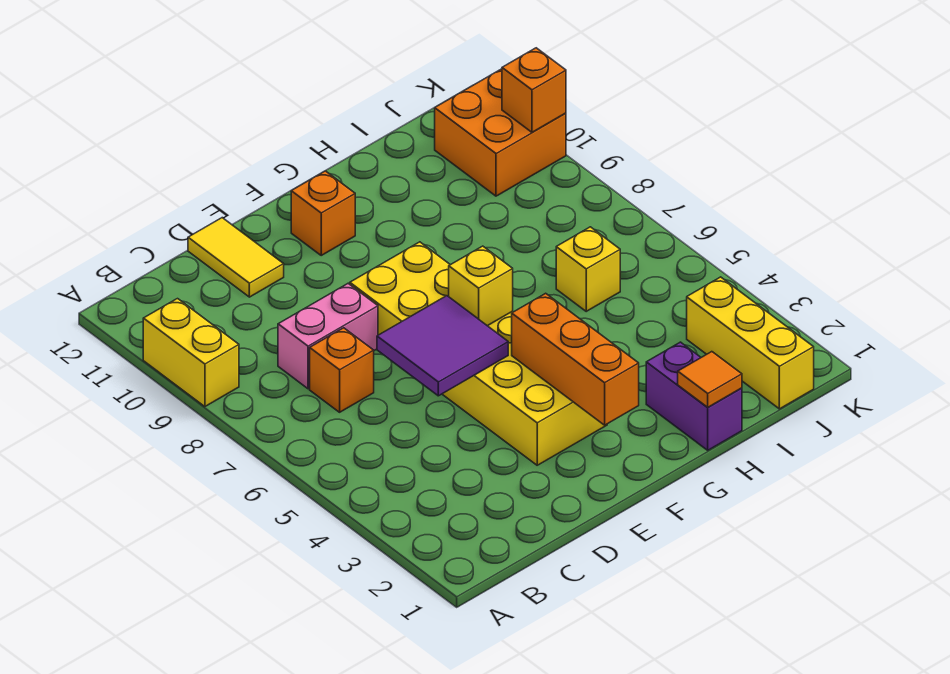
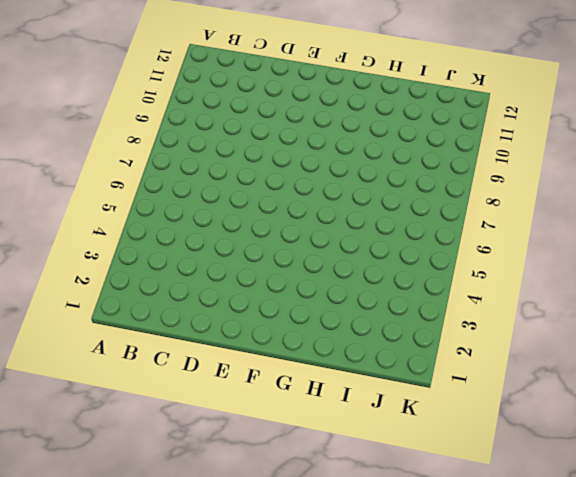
none -> yellow 1x2 brick [143,299,239,407]
none -> orange 1x1 brick [310,328,374,412]
none -> pink 1x2 brick [278,284,378,389]

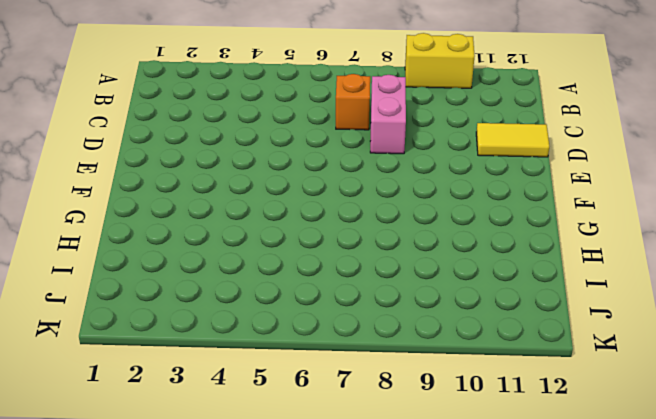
none -> yellow 2x6 brick [350,242,607,465]
none -> orange 1x1 brick [291,171,355,255]
none -> purple 1x2 brick [646,342,742,450]

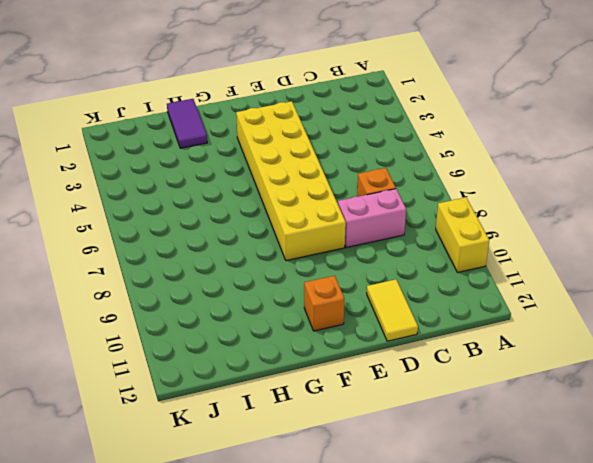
purple 1x2 tile [167,99,207,148] -> purple 1x2 brick [646,342,742,450]
none -> yellow 1x1 brick [556,227,620,311]
none -> yellow 1x3 brick [687,277,814,409]
none -> orange 2x2 brick [435,69,566,196]

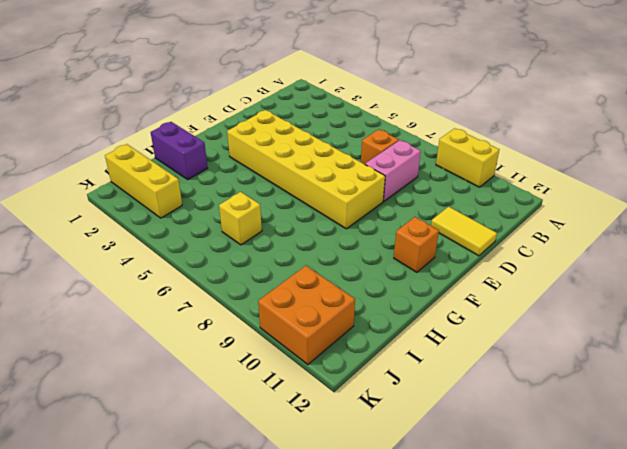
none -> purple 2x2 tile [377,296,508,396]
none -> orange 1x3 brick [512,293,639,425]
none -> yellow 1x1 brick [449,246,513,326]

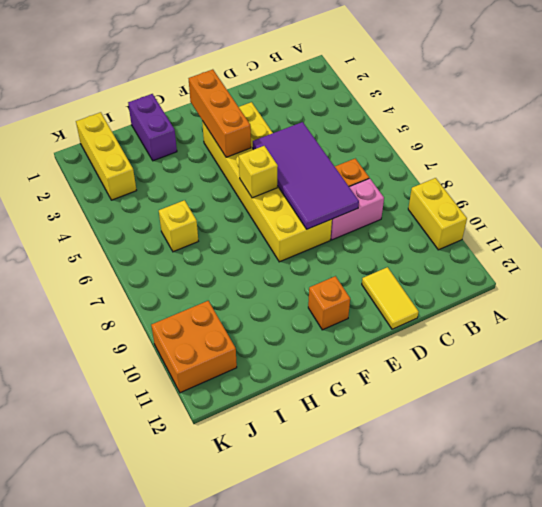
purple 2x4 tile [253,122,359,229] -> purple 2x2 tile [377,296,508,396]
none -> orange 1x1 tile [678,352,742,407]
none -> orange 1x1 brick [502,48,566,132]

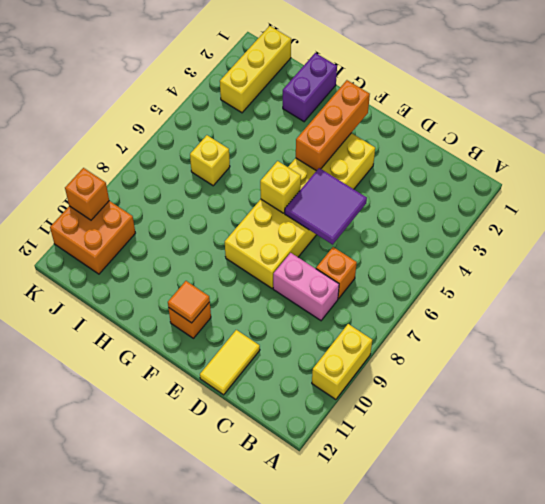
orange 1x1 tile [168,281,210,323] -> orange 1x1 tile moved to [678,352,742,407]

